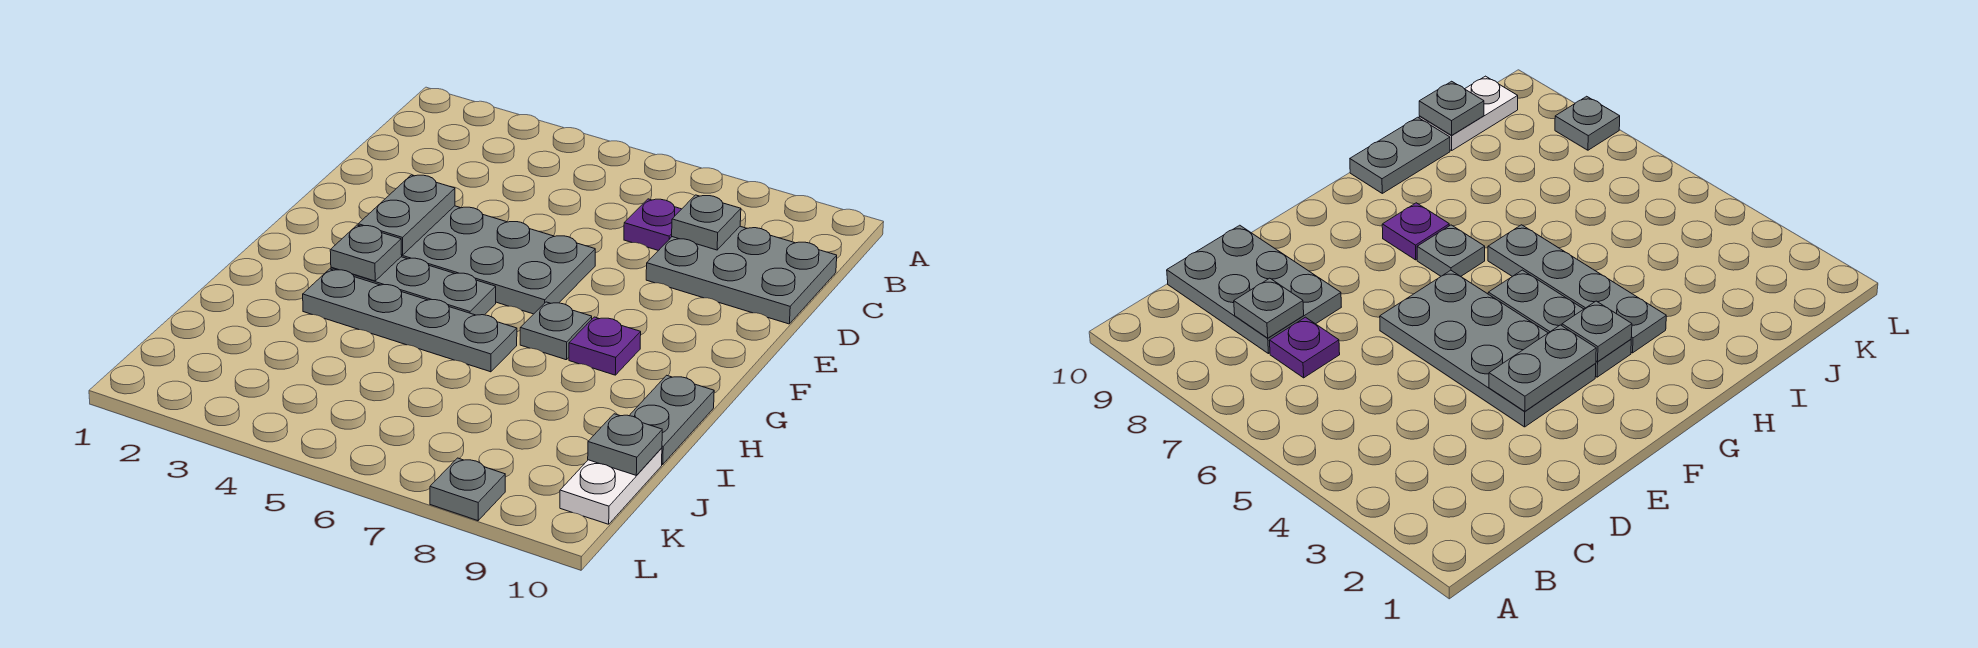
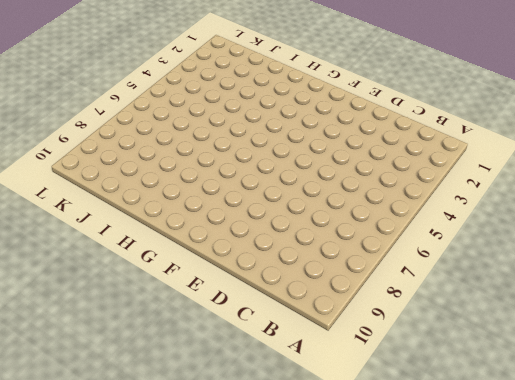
none -> purple 1x1 plate [624,199,681,251]
none -> grey 2x3 plate [646,226,837,324]
none -> grey 2x4 plate [401,206,595,314]

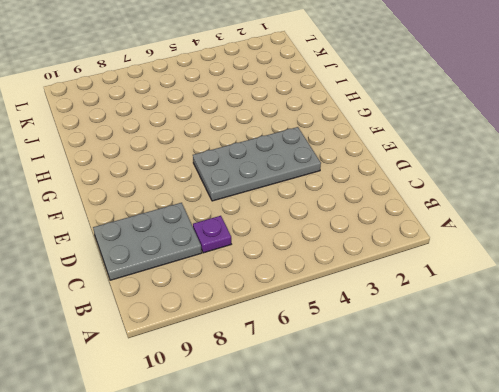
none -> grey 1x3 plate [331,257,496,315]
none -> grey 1x1 plate [520,302,592,360]
none -> purple 1x1 plate [569,317,641,375]

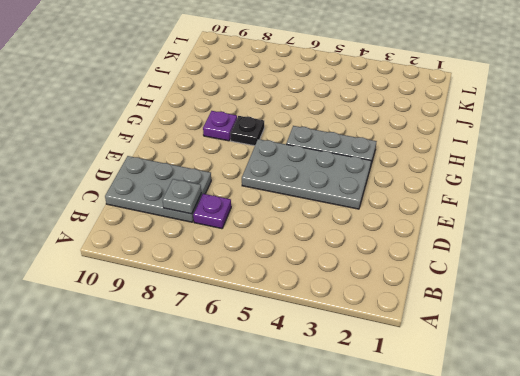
black 1x1 plate [230,116,264,146] -> grey 1x1 plate [520,302,592,360]
none -> grey 1x4 plate [303,269,517,372]
none -> grey 1x2 plate [629,375,714,464]
none -> white 1x2 plate [560,448,662,524]

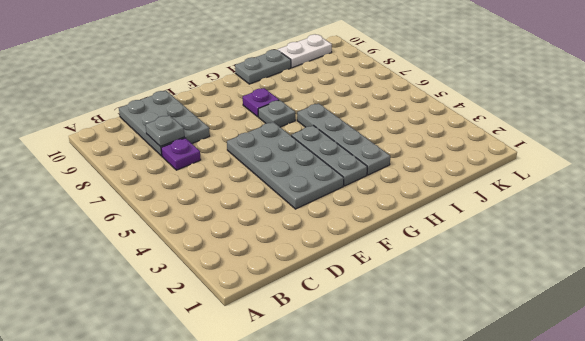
none -> grey 1x1 plate [430,458,505,521]
none -> grey 1x2 plate [358,175,455,255]
none -> grey 1x1 plate [330,225,402,281]

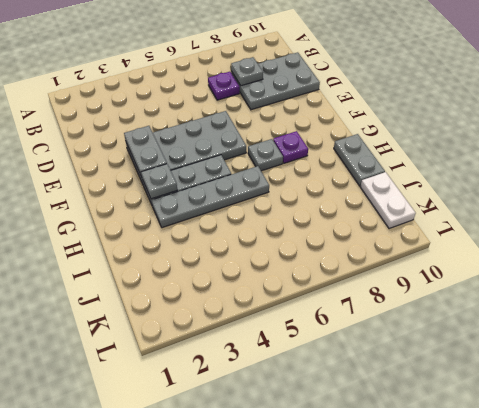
none -> grey 1x1 plate [430,458,505,521]
none -> grey 1x1 plate [588,414,662,476]

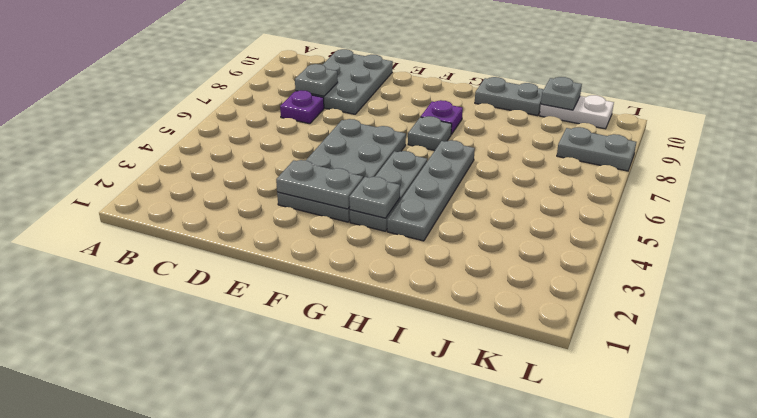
grey 1x2 plate [557,127,636,171] -> grey 1x1 plate [430,458,505,521]

